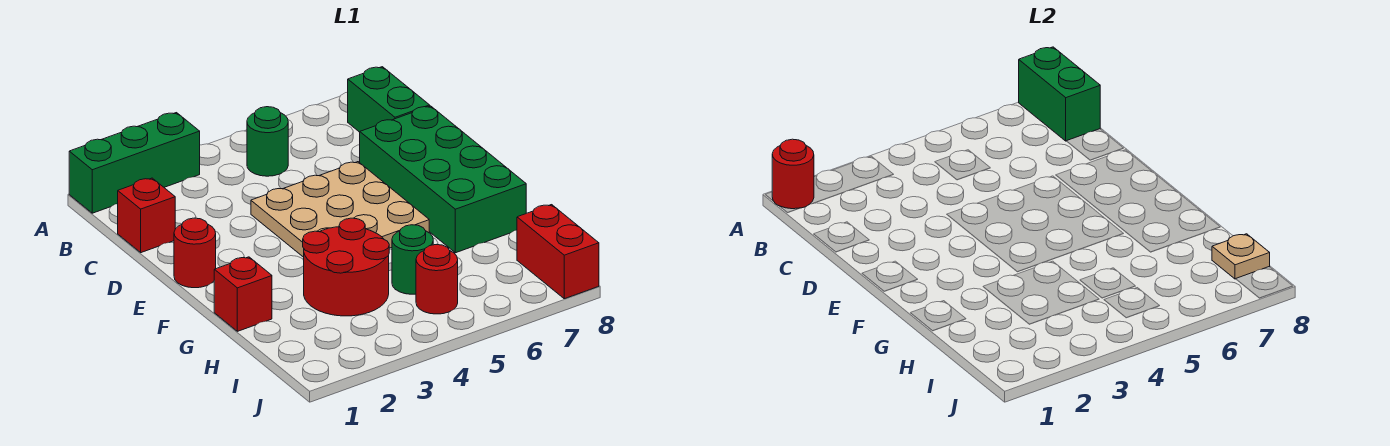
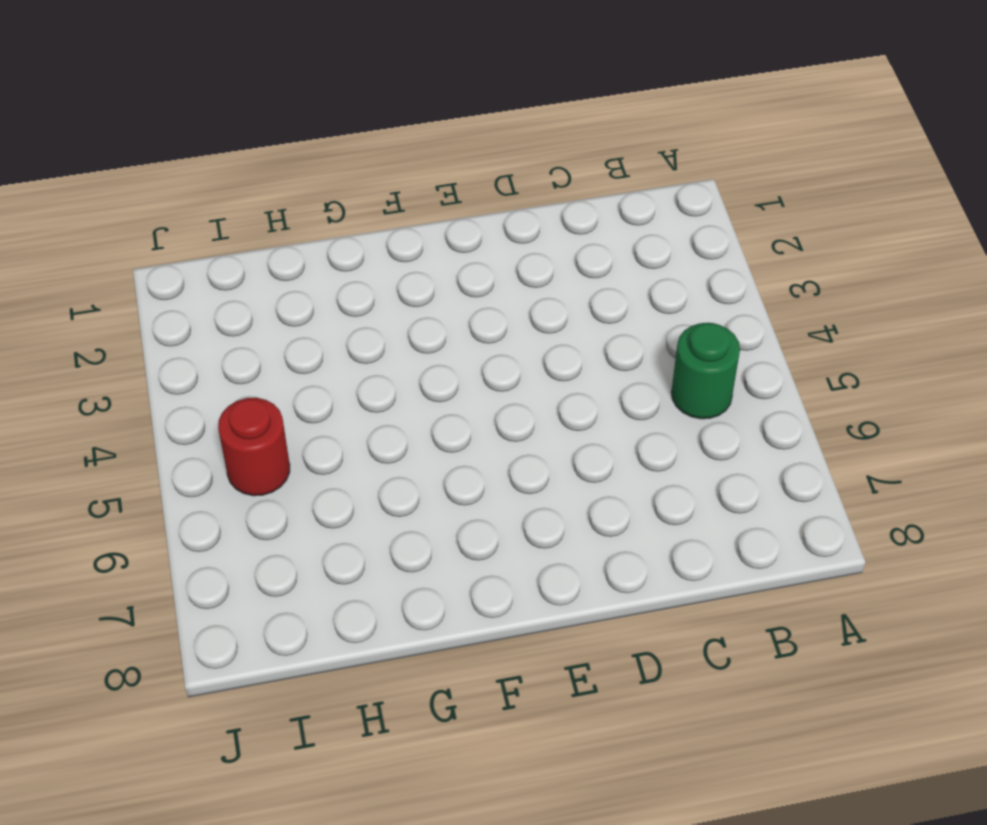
none -> green 1x3 brick [69,113,200,213]
none -> green 1x2 brick [348,67,430,132]
none -> red 1x1 brick [118,178,175,253]

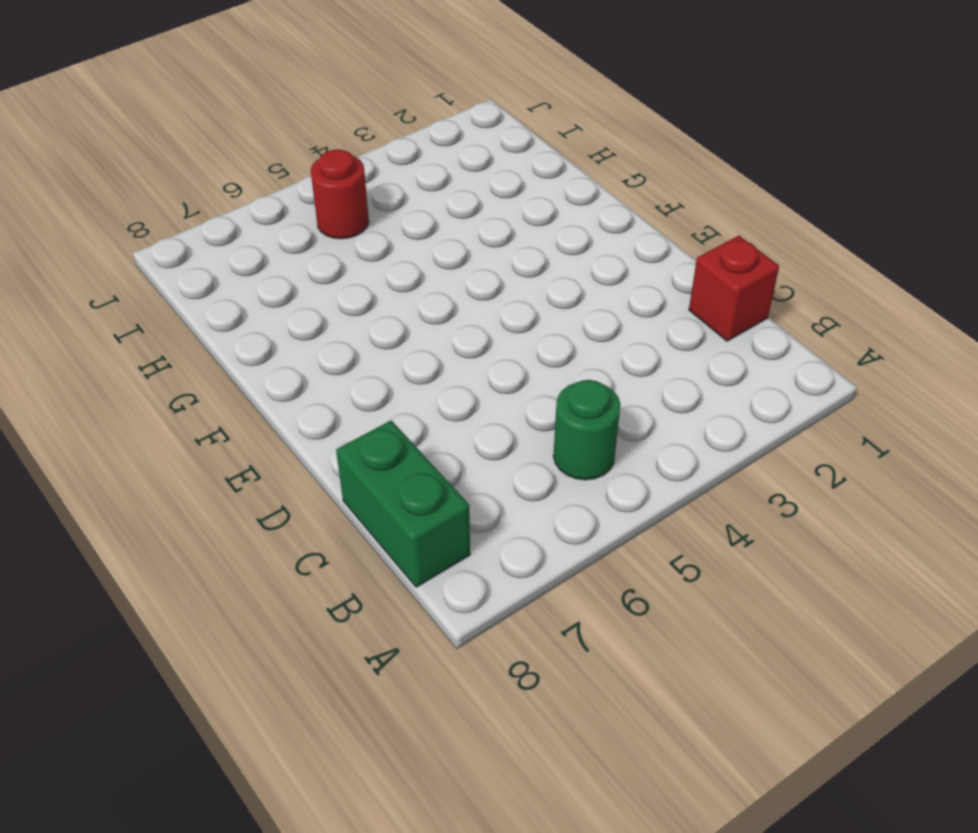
none -> green 1x3 brick [69,113,200,213]
none -> tan 3x3 plate [251,162,429,257]
none -> green 2x4 brick [360,106,526,253]

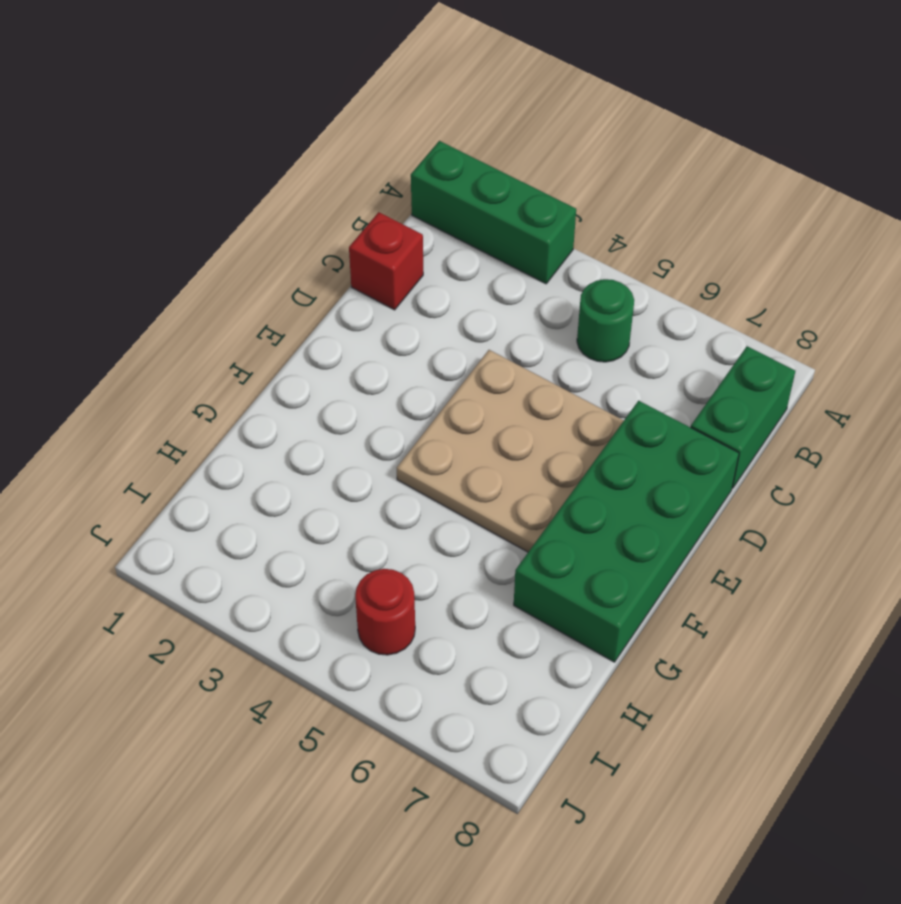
none -> red 1x1 round brick [174,218,216,288]
none -> red 1x1 brick [214,257,272,331]
none -> red 2x2 round brick [303,218,389,316]

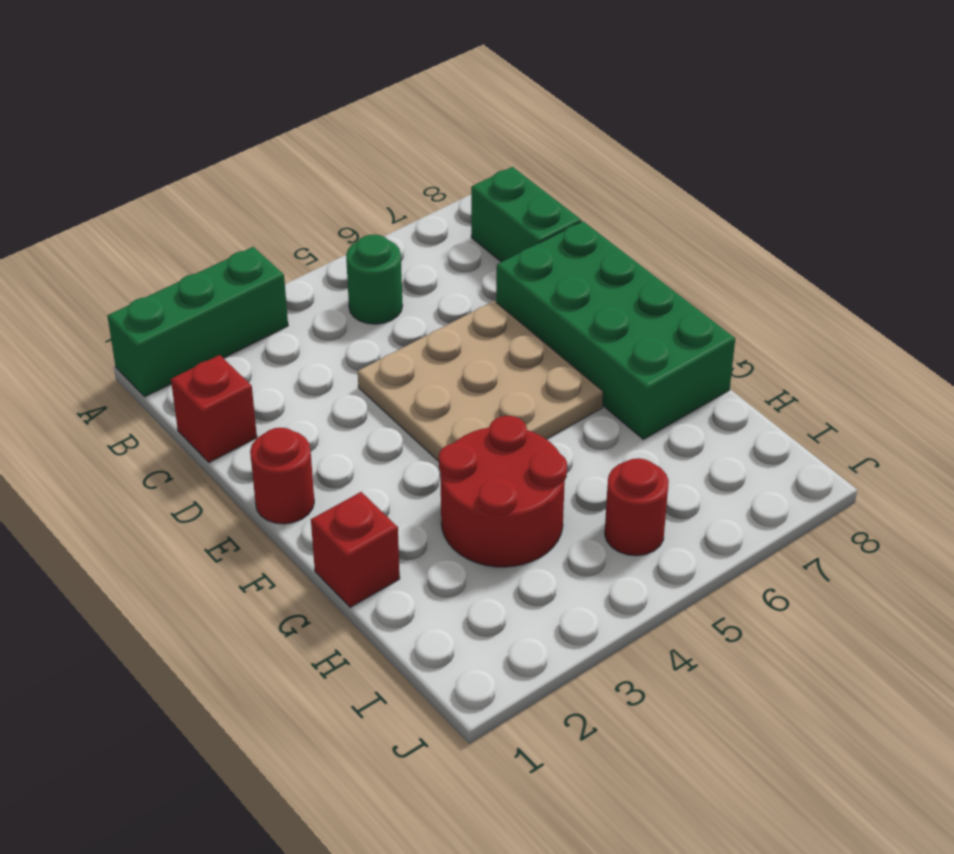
none -> green 1x1 round brick [392,225,433,294]
none -> red 1x2 brick [517,205,599,299]
none -> red 1x1 round brick [772,139,814,209]

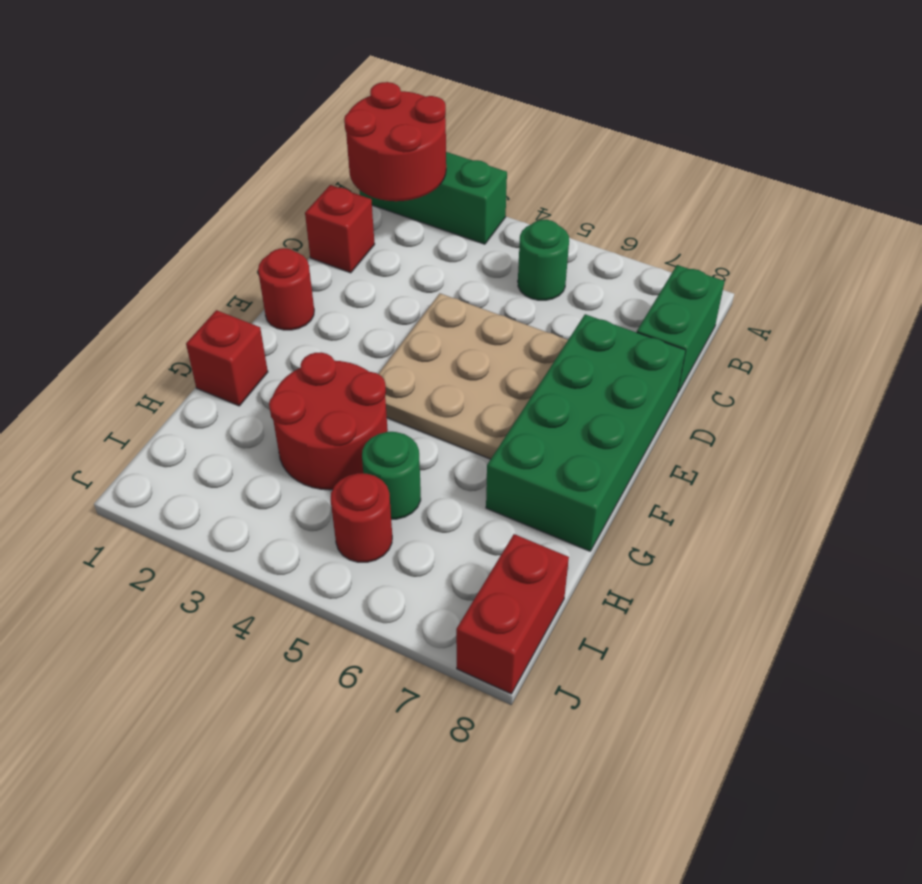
red 2x2 round brick [344,82,446,201] -> red 1x1 round brick [772,139,814,209]
none -> green 1x2 brick [1019,47,1100,141]
none -> tan 1x1 plate [1212,234,1270,279]

